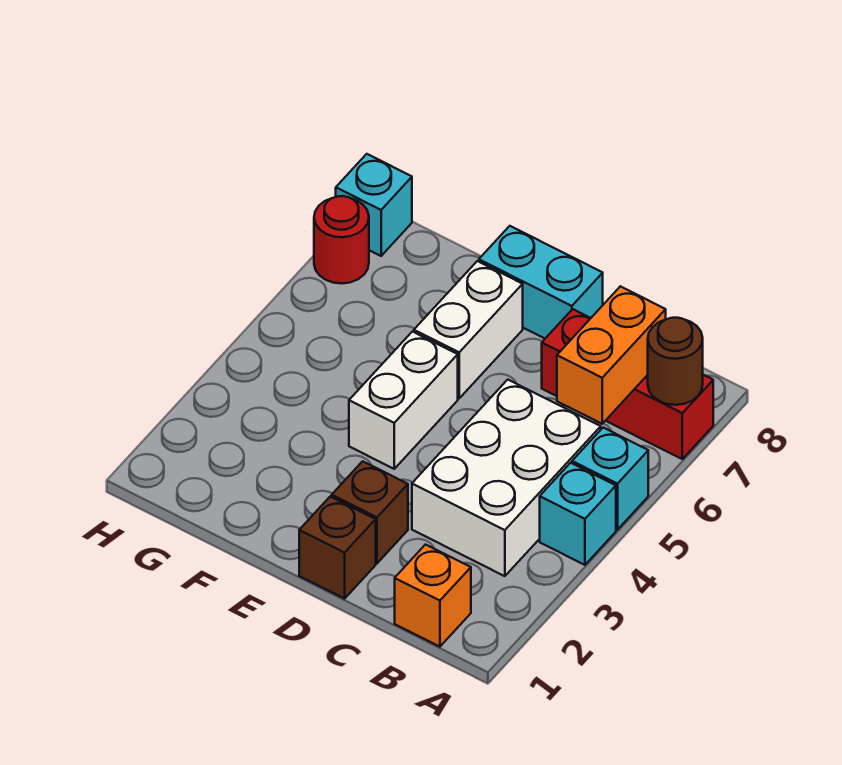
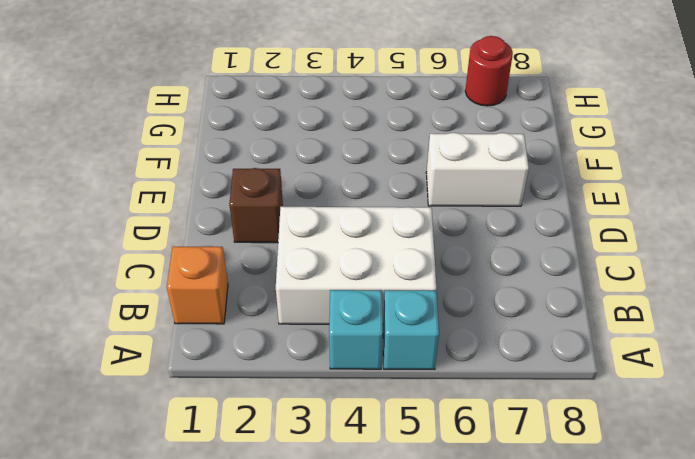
none -> red 1x3 brick [542,309,713,459]
none -> brown 1x1 brick [299,497,376,599]
none -> cyan 1x2 brick [479,226,603,338]

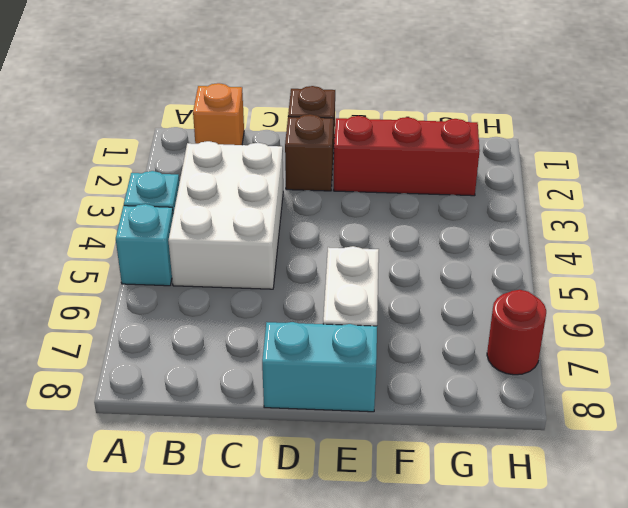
red 1x3 brick [333,116,480,196] -> red 1x3 brick moved to [542,309,713,459]
none -> white 1x2 brick [349,332,458,469]
none -> cyan 1x1 brick [336,154,412,256]
none -> brown 1x1 round brick [648,318,703,405]

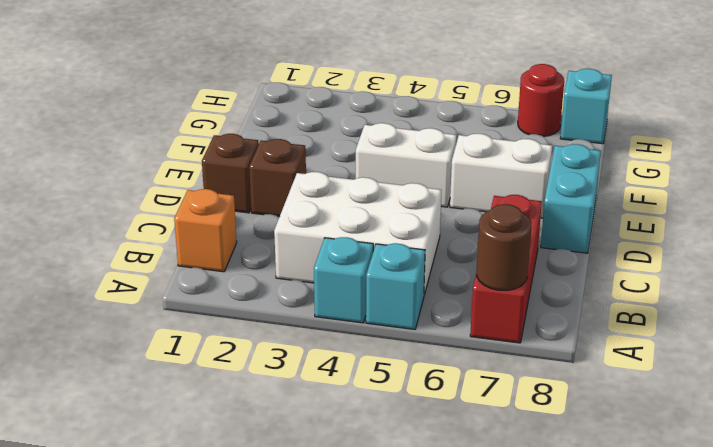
none -> orange 1x2 brick [557,286,666,424]

